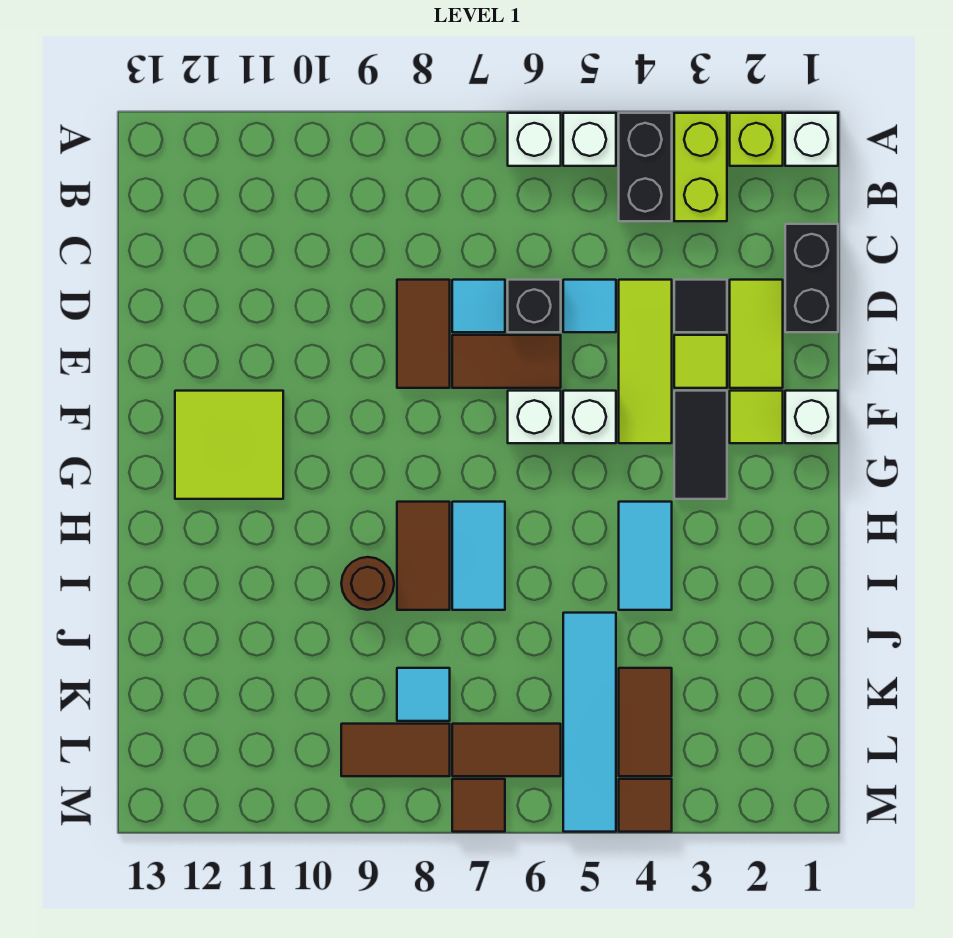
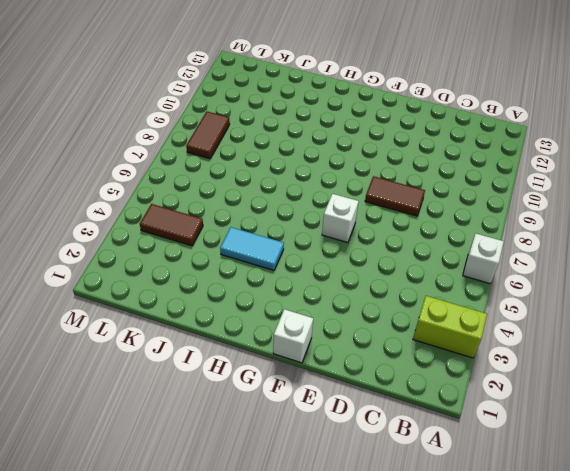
none -> white 1x1 brick [785,113,838,166]
none -> lime 1x1 brick [730,113,783,166]
none -> black 1x2 brick [619,113,672,221]
none -> white 1x1 brick [563,113,616,166]

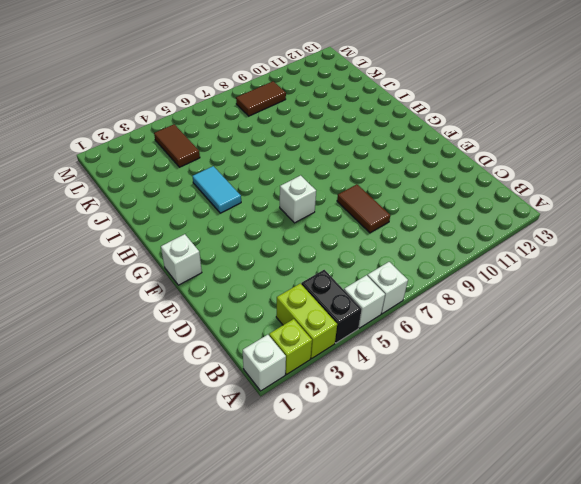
none -> black 1x2 brick [785,224,838,332]
none -> lime 1x2 tile [730,280,783,388]
none -> black 1x1 tile [674,280,727,332]
none -> lime 1x3 tile [619,280,672,443]

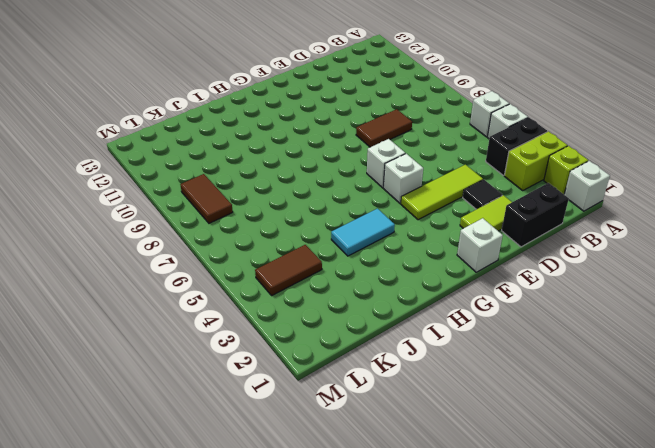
none -> cyan 1x1 tile [563,280,616,332]
none -> black 1x1 brick [508,280,561,332]
none -> cyan 1x1 tile [452,280,505,332]
none -> lime 1x1 tile [674,335,727,388]

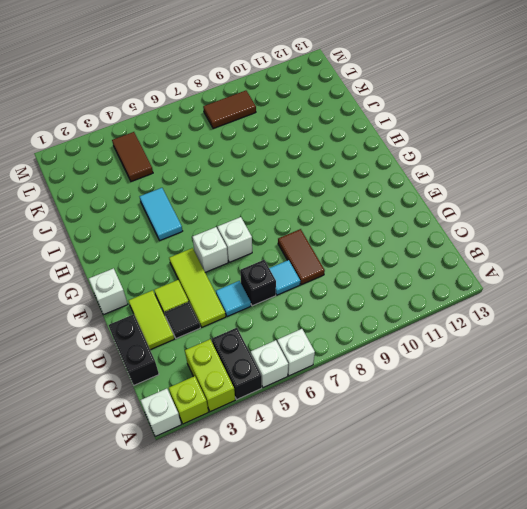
none -> brown 1x2 tile [452,335,561,388]
none -> lime 1x1 tile [730,391,783,443]
none -> black 1x2 tile [674,391,727,499]
none -> lime 2x2 tile [175,391,283,499]

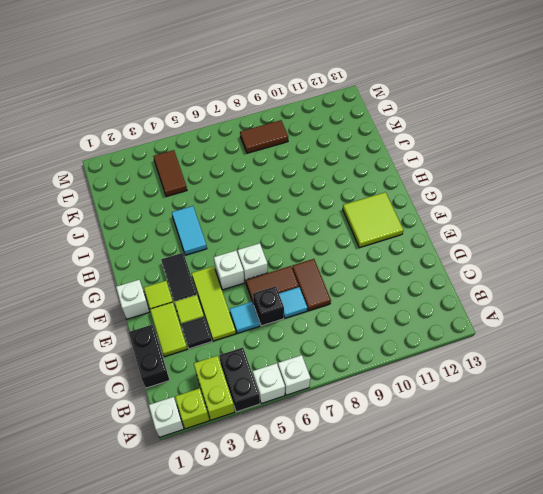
none -> cyan 1x2 tile [452,502,505,610]
none -> brown 1x2 tile [397,502,450,610]
none -> brown 1x1 round brick [341,557,394,610]
none -> cyan 1x4 tile [563,613,616,832]

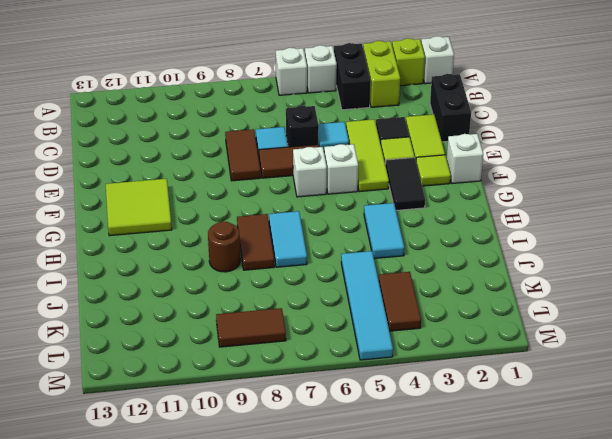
none -> cyan 1x1 tile [397,668,450,721]
none -> brown 1x2 tile [452,724,561,776]
none -> brown 1x1 tile [619,779,672,832]
none -> brown 1x1 tile [452,779,505,832]

